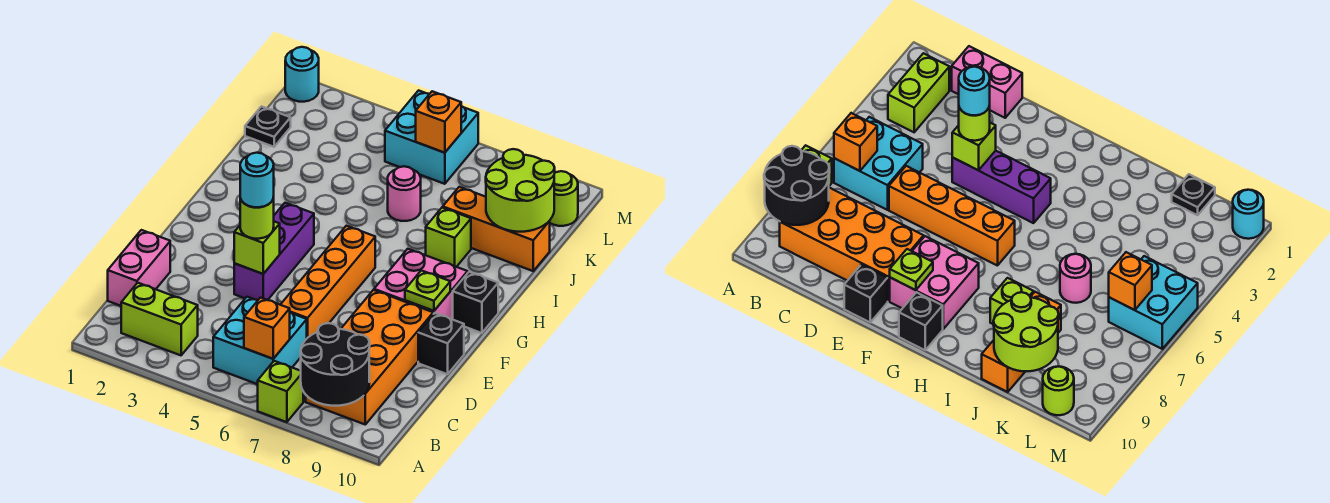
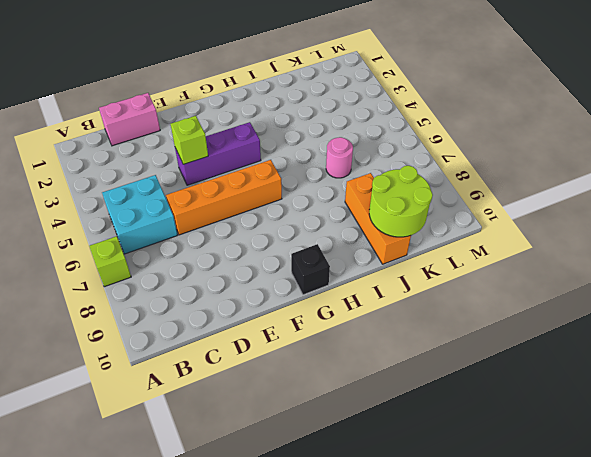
none -> lime 1x2 brick [121,283,198,355]
none -> orange 2x4 brick [306,290,433,424]
none -> black 1x1 brick [418,313,464,374]

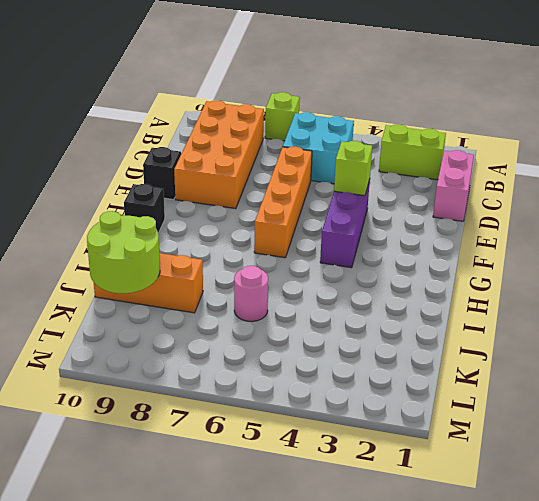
none -> pink 2x2 brick [374,249,468,319]
none -> lime 1x1 brick [426,207,471,267]
none -> black 1x1 plate [245,107,291,147]

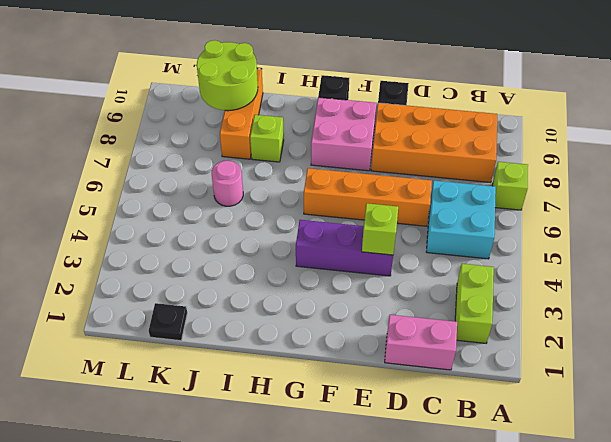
none -> cyan 2x2 brick [385,90,478,184]
none -> lime 1x1 round brick [550,171,578,226]
none -> cyan 1x1 round brick [285,47,319,102]

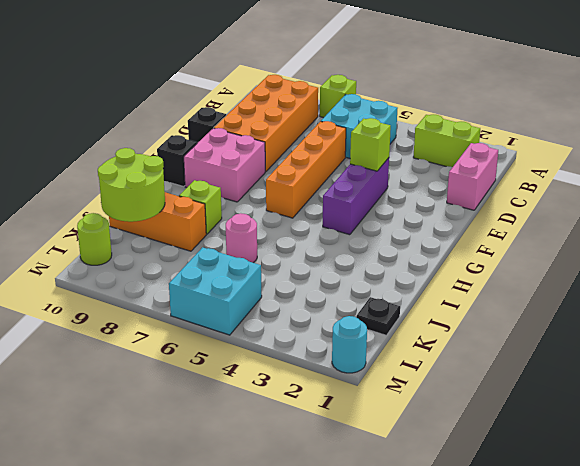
none -> black 2x2 round brick [301,323,370,406]
none -> orange 1x1 brick [244,298,290,359]
none -> lime 1x1 plate [405,270,450,311]

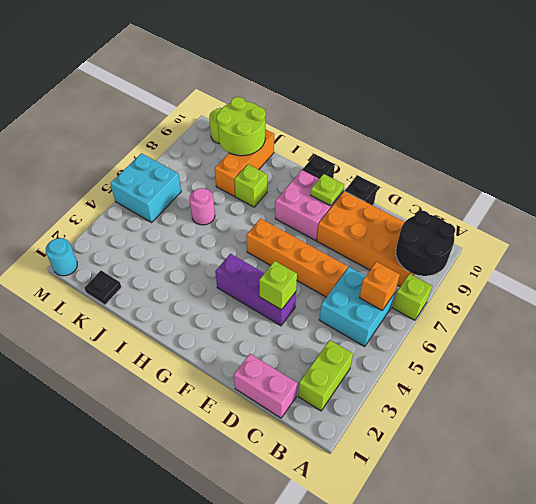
none -> orange 1x1 brick [416,91,461,153]
none -> lime 1x1 round brick [240,197,274,239]
none -> cyan 1x1 round brick [240,153,274,207]

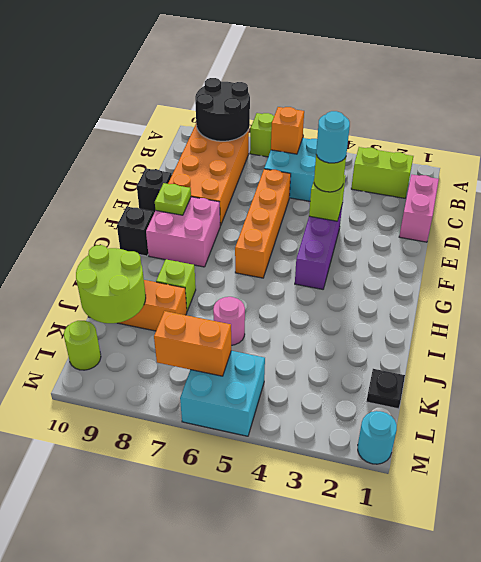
orange 1x2 brick [154,311,231,376] -> orange 1x1 brick [416,91,461,153]

